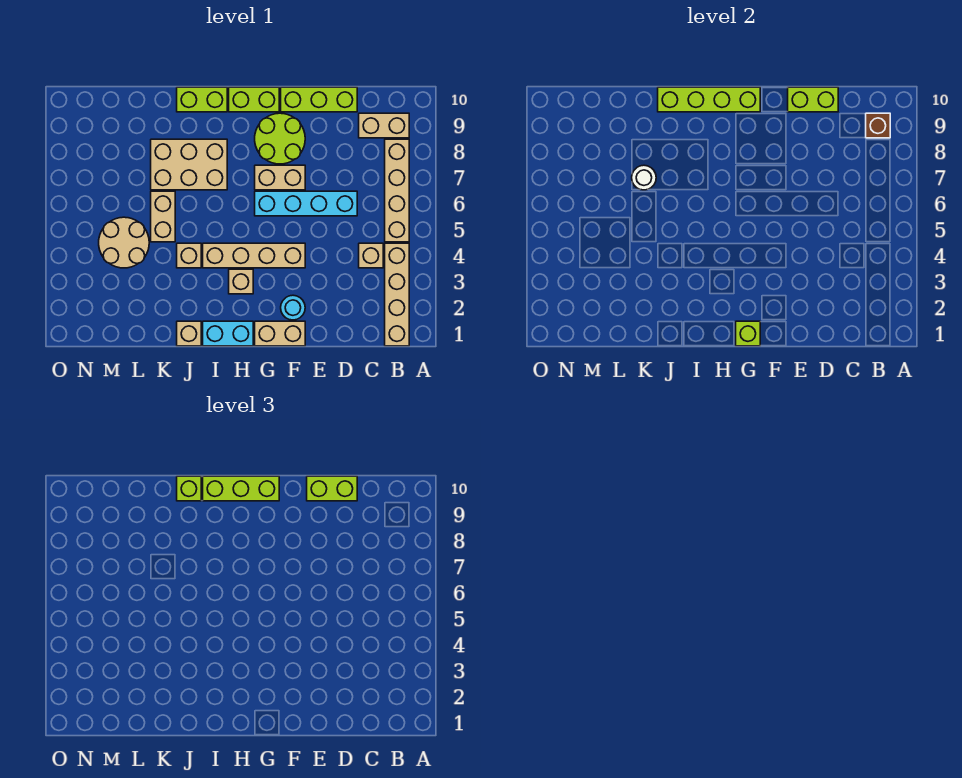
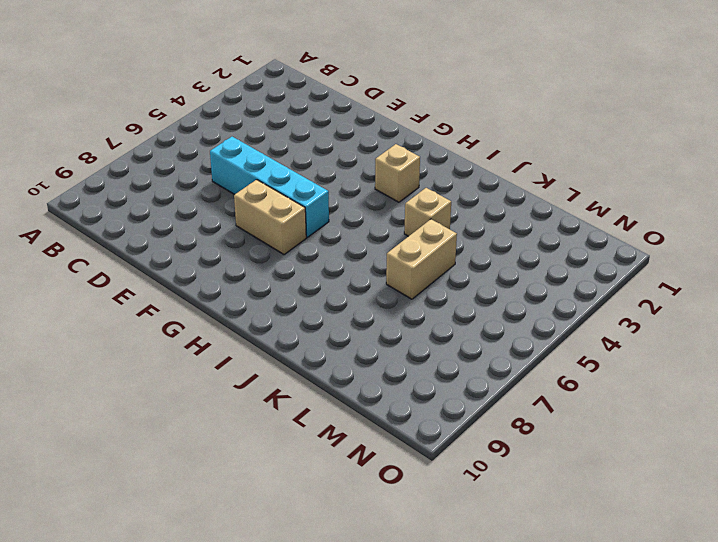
none -> tan 1x4 brick [385,243,409,346]
none -> tan 1x4 brick [385,139,409,242]
none -> tan 1x2 brick [359,113,409,138]

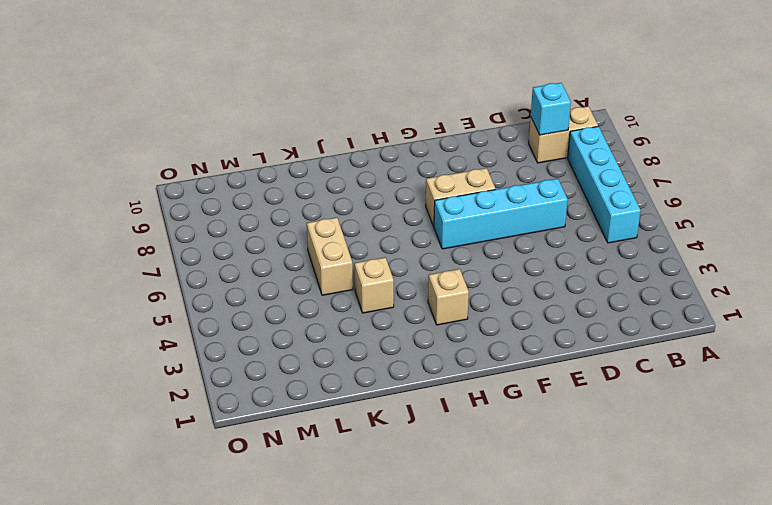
cyan 1x4 brick [568,126,641,243] -> tan 1x4 brick [385,139,409,242]
cyan 1x1 brick [531,83,571,135] -> none
none -> tan 1x4 brick [385,243,409,346]
none -> tan 1x1 brick [359,243,383,268]
none -> lime 1x3 brick [281,87,357,112]

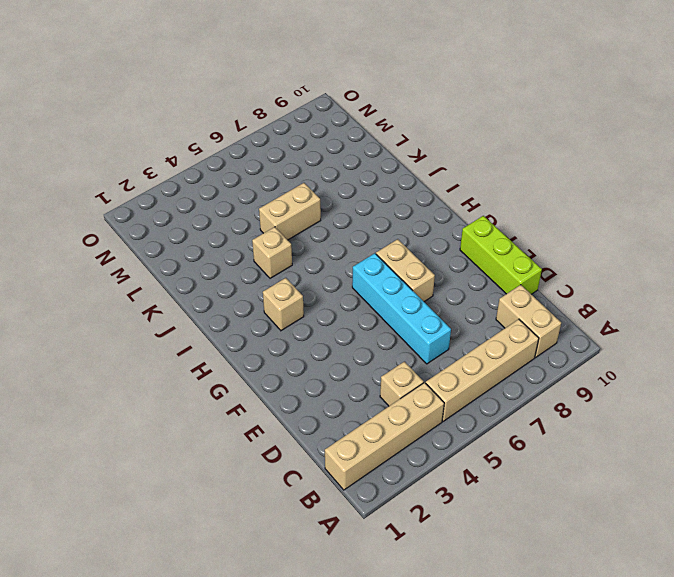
none -> tan 1x2 brick [255,321,305,346]
none -> cyan 1x1 round brick [281,295,305,320]
none -> tan 1x4 brick [203,243,305,268]

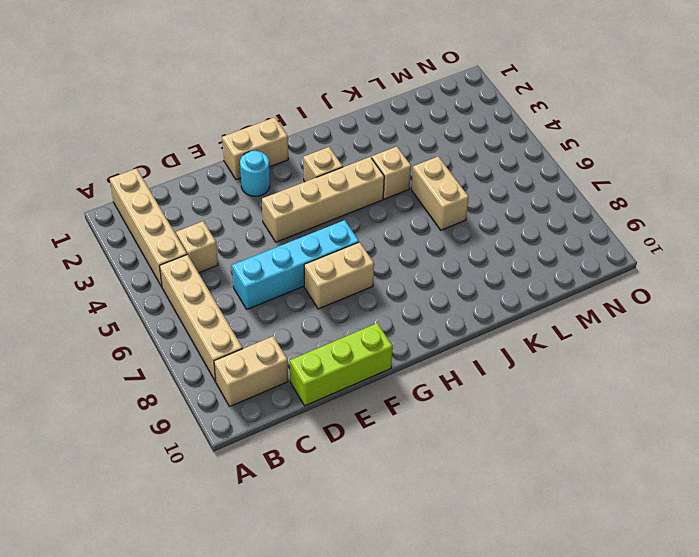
none -> lime 2x2 round brick [255,113,305,164]
none -> lime 1x2 brick [229,87,279,112]
none -> cyan 1x2 brick [203,321,253,346]

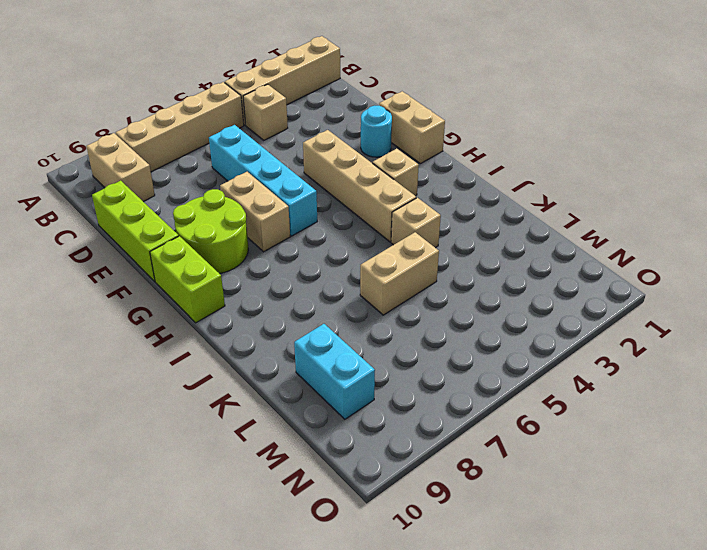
cyan 1x2 brick [294,324,375,419] -> cyan 1x2 brick moved to [203,321,253,346]
none -> tan 2x3 brick [151,139,227,190]
none -> lime 1x2 brick [177,87,227,112]
none -> tan 1x1 brick [177,321,201,346]

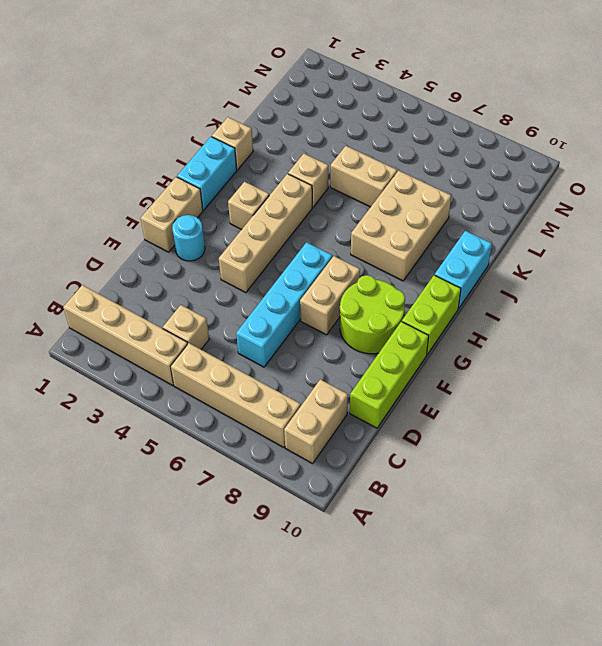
cyan 1x2 brick [435,231,492,309] -> lime 1x2 brick [177,87,227,112]
none -> tan 2x2 round brick [99,217,149,268]
none -> brown 1x1 brick [866,113,890,138]
none -> lime 1x2 brick [788,87,838,112]

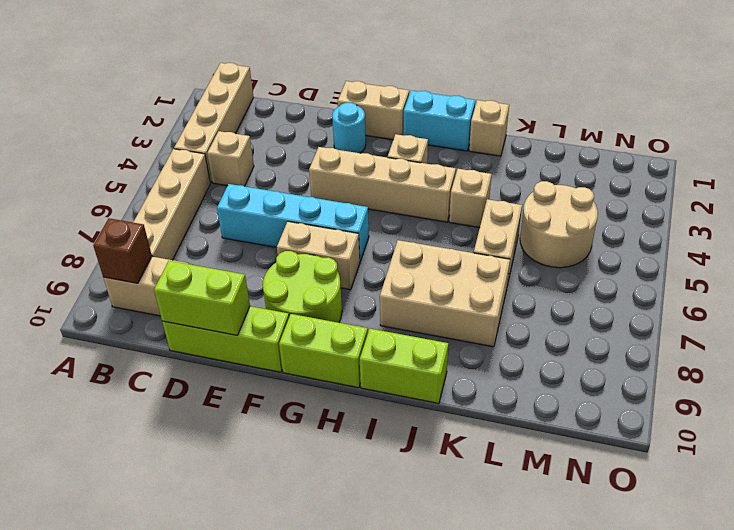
none -> lime 1x1 brick [736,321,760,346]
none -> lime 1x4 brick [658,87,760,112]
none -> white 1x1 round brick [632,165,656,190]

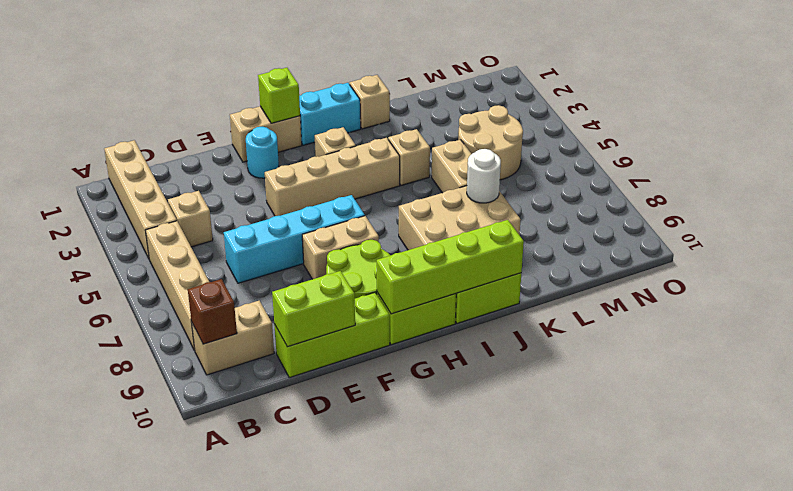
none -> lime 1x2 brick [307,476,357,501]
none -> lime 1x3 brick [203,476,279,501]
none -> lime 1x1 brick [177,476,201,501]

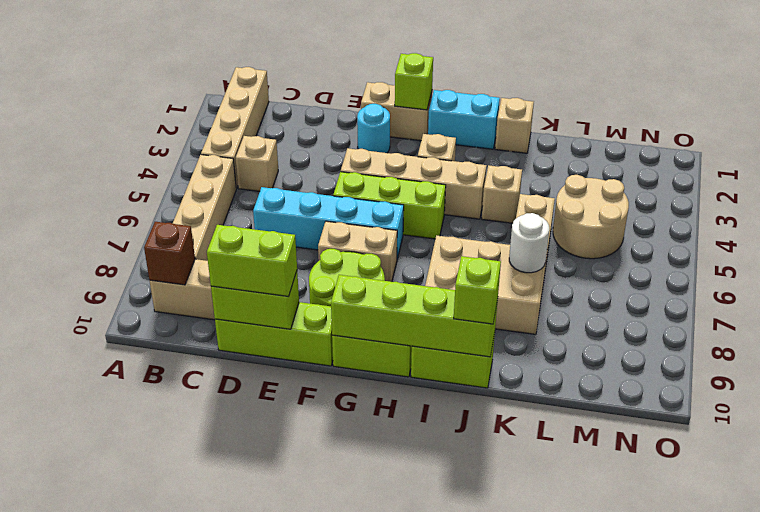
lime 1x3 brick [333,172,446,239] -> lime 1x3 brick moved to [203,476,279,501]

